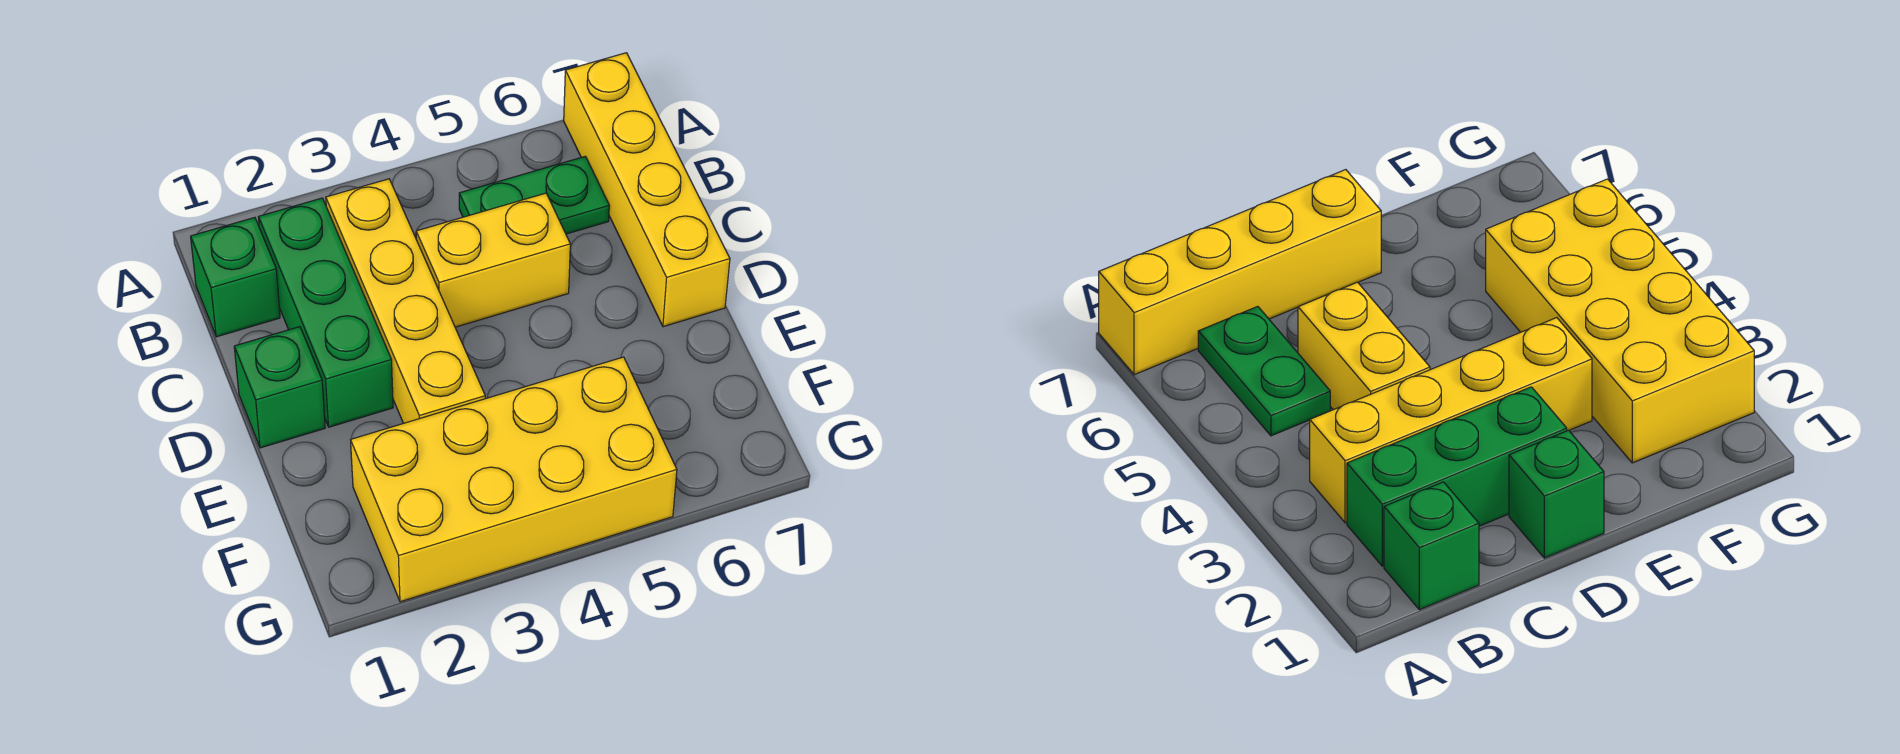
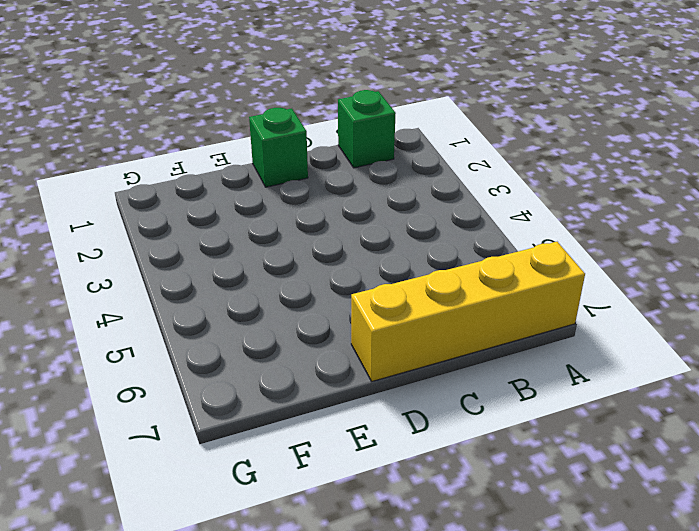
none -> green 1x3 brick [258,198,393,427]
none -> yellow 1x4 brick [326,179,485,423]

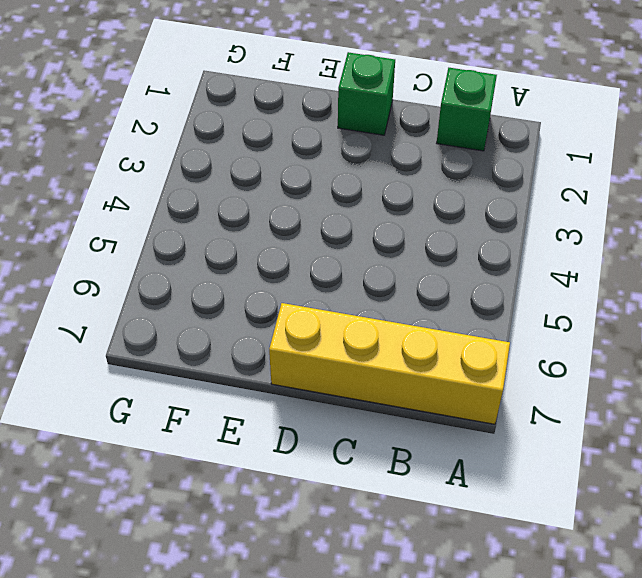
none -> green 1x3 brick [258,198,393,427]
none -> yellow 1x4 brick [326,179,485,423]

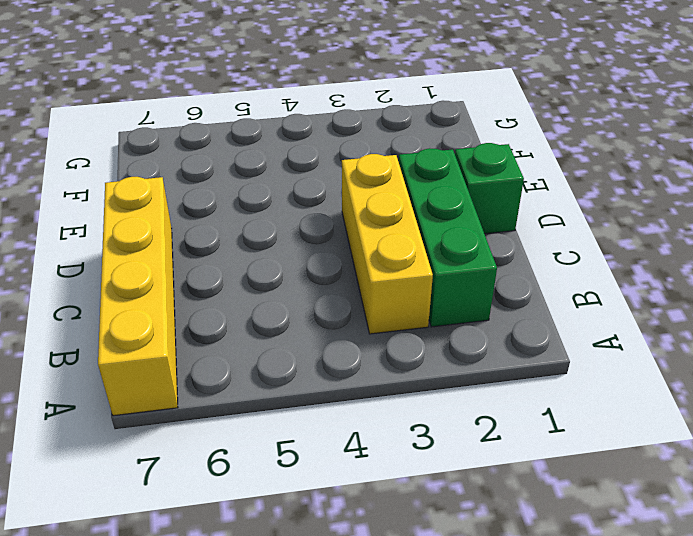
yellow 1x3 brick [342,154,433,334] -> yellow 1x4 brick [326,179,485,423]
none -> green 1x1 brick [191,218,280,337]
none -> green 1x2 plate [459,156,609,234]

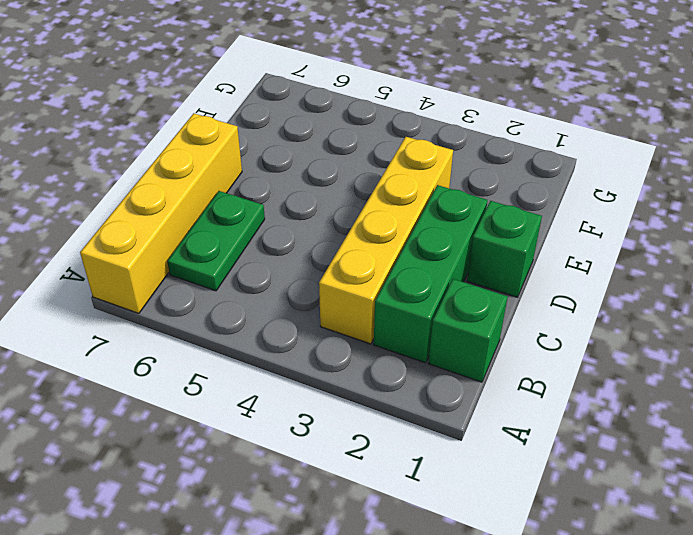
green 1x2 plate [167,191,265,291] -> green 1x2 plate turned to [459,156,609,234]
none -> yellow 1x2 brick [416,193,570,327]
none -> yellow 2x4 brick [351,357,677,602]

